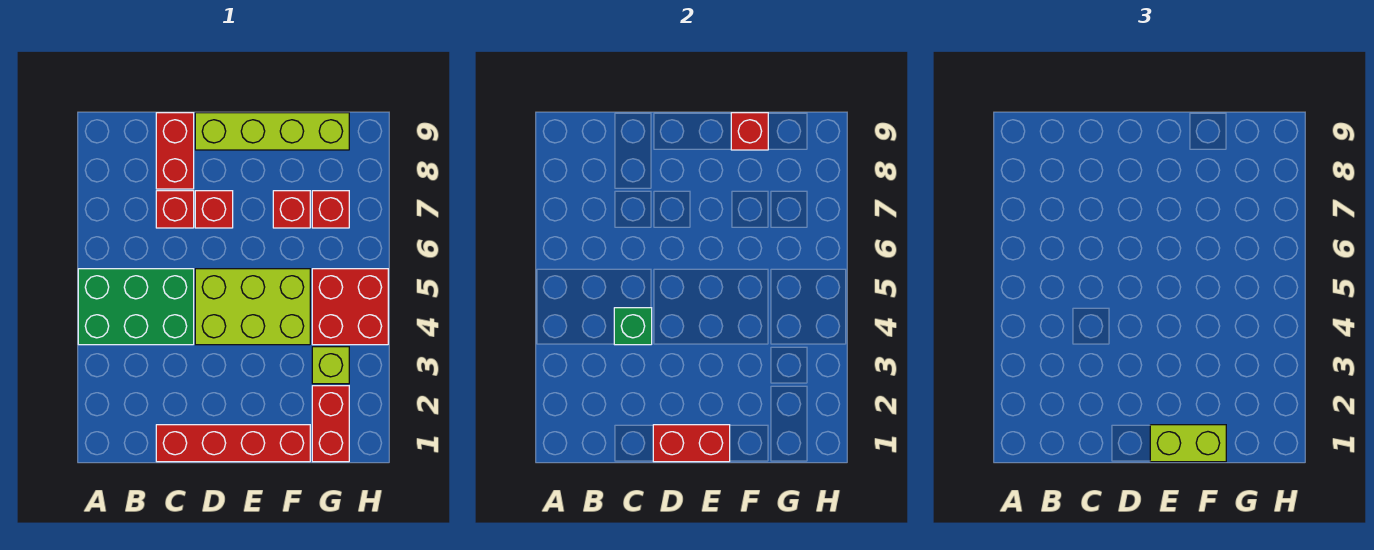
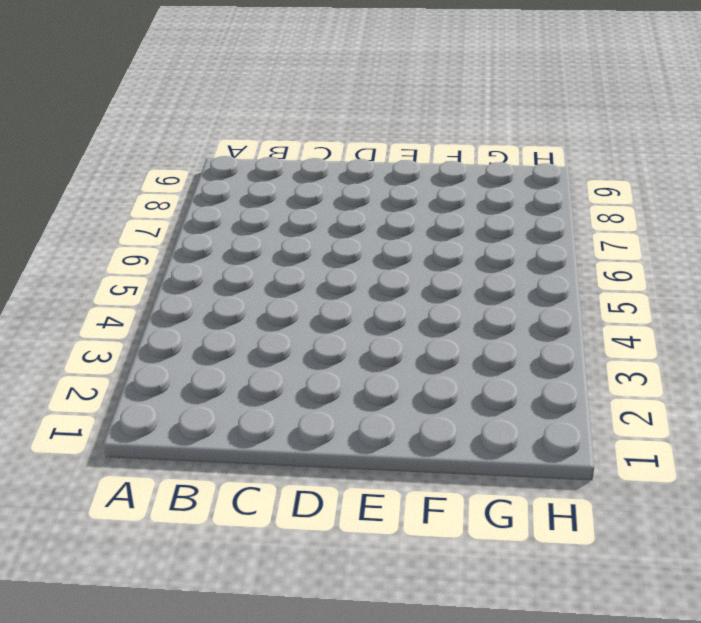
none -> green 2x3 brick [78,269,194,345]
none -> red 1x4 brick [156,425,310,462]
none -> red 1x1 brick [156,191,194,228]

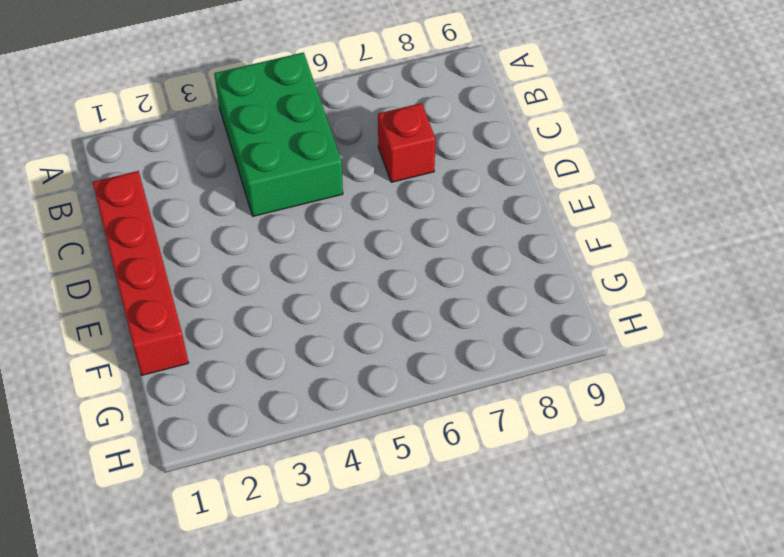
none -> red 1x2 brick [156,113,194,189]
none -> lime 2x3 brick [195,269,310,345]
none -> red 1x1 brick [195,191,233,228]

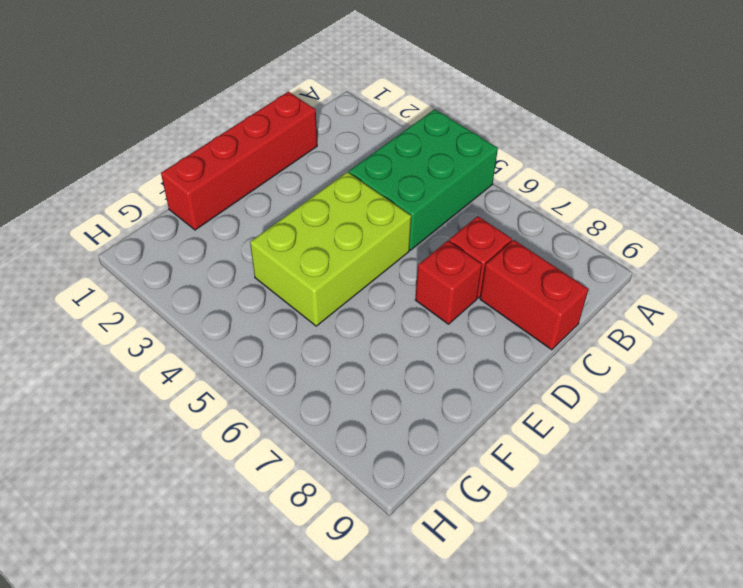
none -> lime 1x4 brick [195,113,349,150]
none -> red 1x1 brick [273,191,310,228]
none -> red 1x2 brick [312,386,349,462]

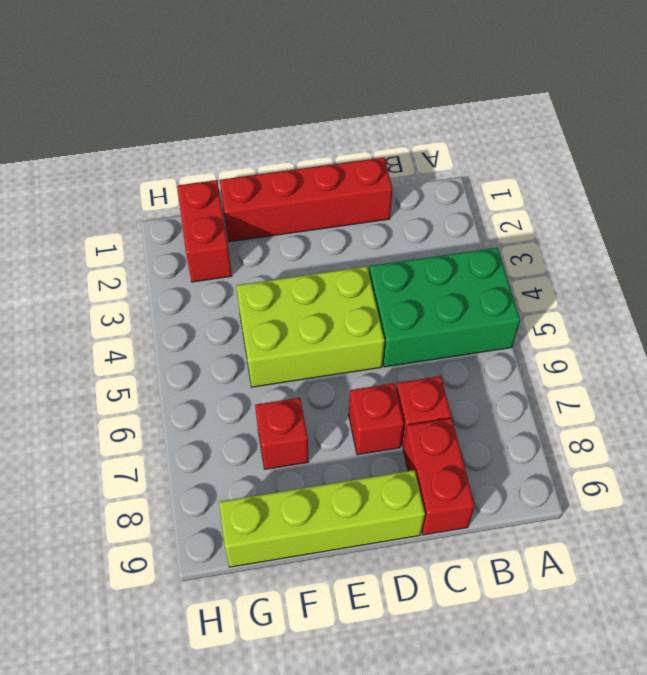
none -> lime 1x1 brick [312,347,349,384]
none -> red 2x2 brick [312,269,388,345]
none -> red 1x1 brick [312,191,349,228]

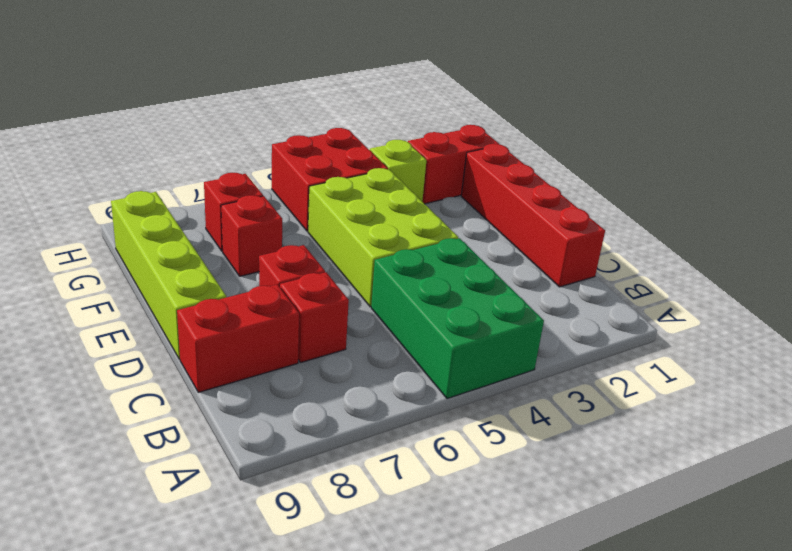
none -> green 1x1 brick [614,308,652,345]
none -> red 1x2 brick [653,425,730,462]
none -> red 1x1 brick [731,113,768,150]

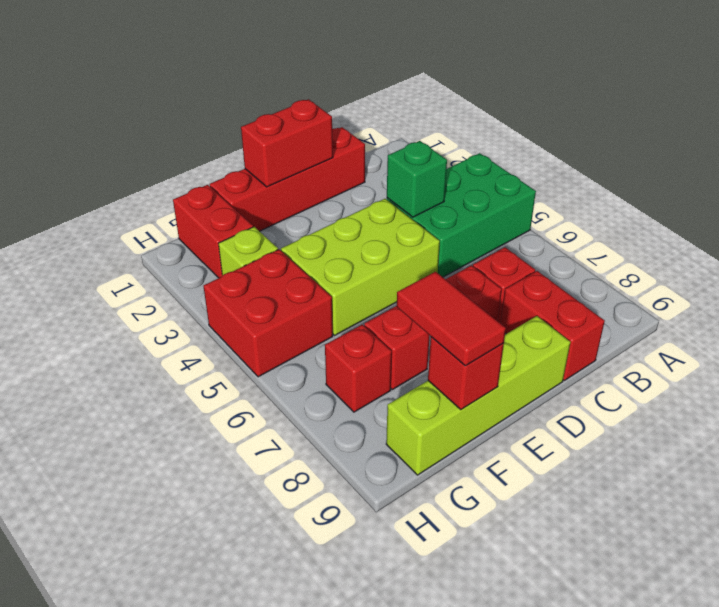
red 1x2 tile [397,272,506,366] -> none
none -> lime 1x2 brick [1150,425,1226,462]

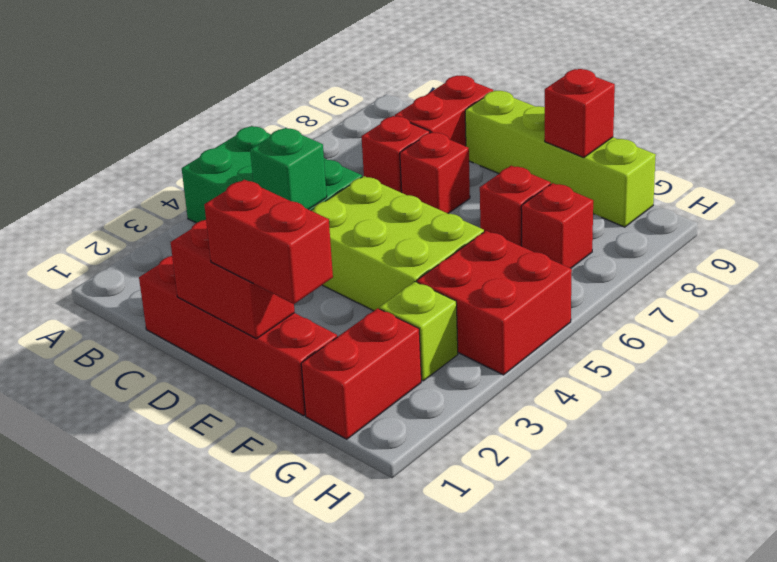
red 1x2 brick [204,180,333,304] -> lime 1x2 brick [1150,425,1226,462]

